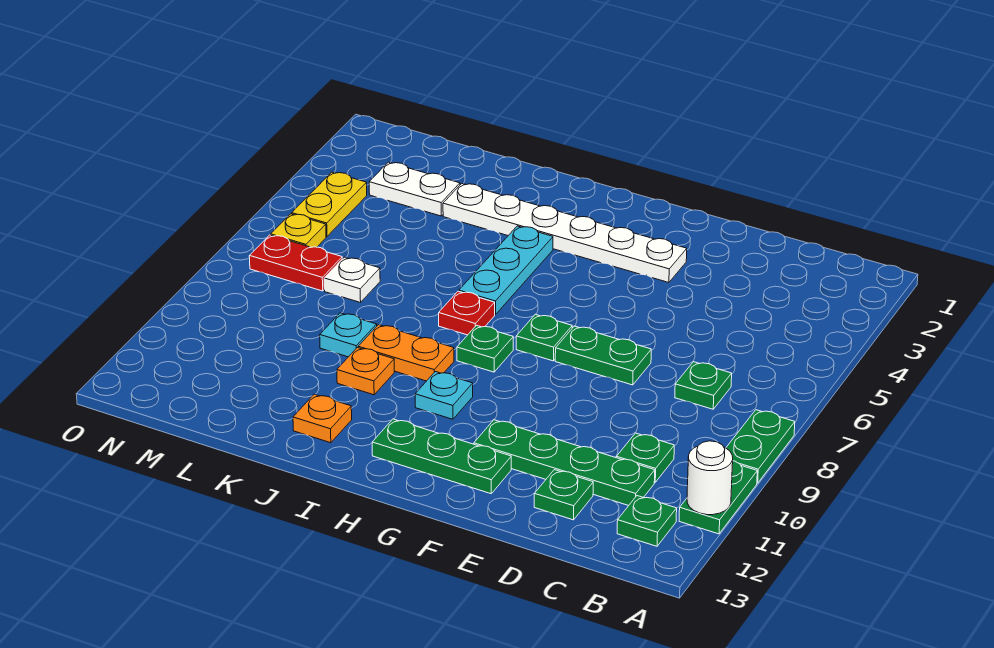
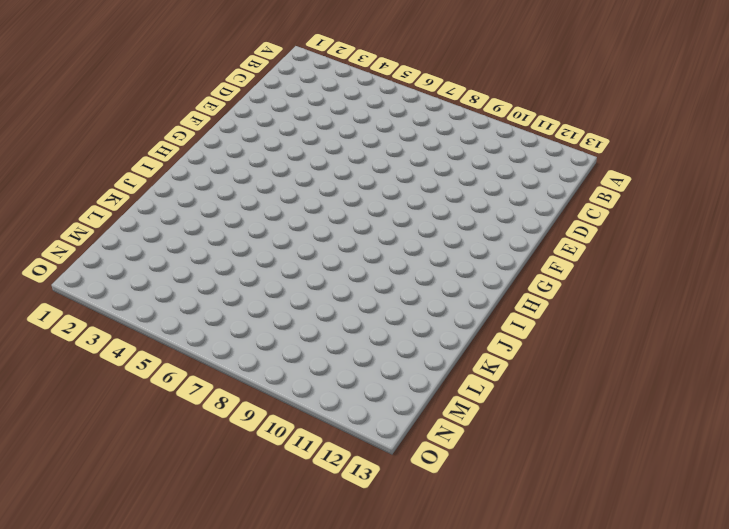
none -> green 1x2 plate [726,410,795,483]
none -> green 1x2 plate [679,461,757,534]
none -> green 1x1 plate [617,496,677,546]

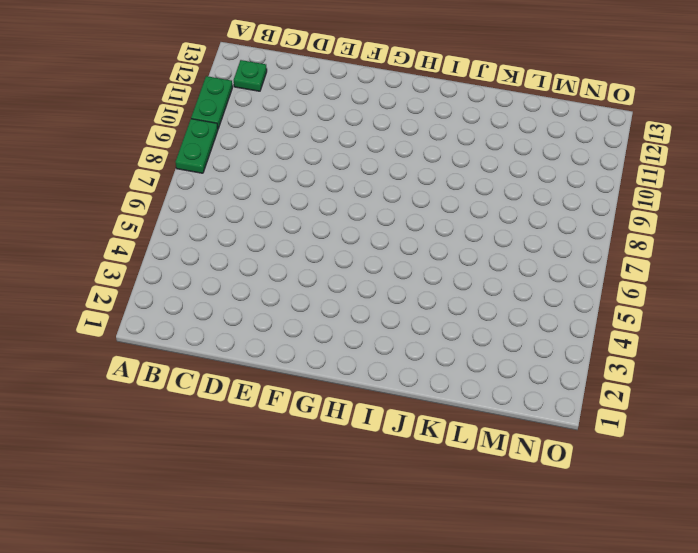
none -> green 1x1 plate [675,362,732,409]
none -> green 1x1 plate [616,433,674,482]
none -> green 1x4 plate [474,420,655,506]

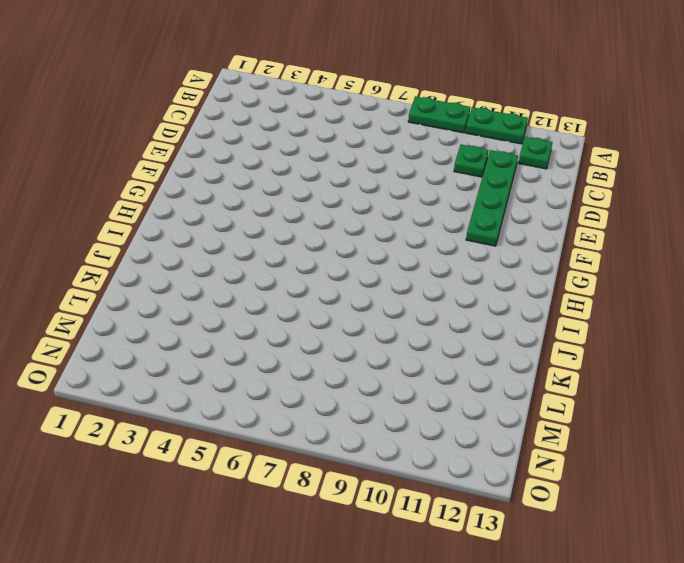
none -> green 1x1 plate [675,362,732,409]
none -> green 1x1 plate [534,470,593,520]
none -> green 1x2 plate [555,326,651,385]

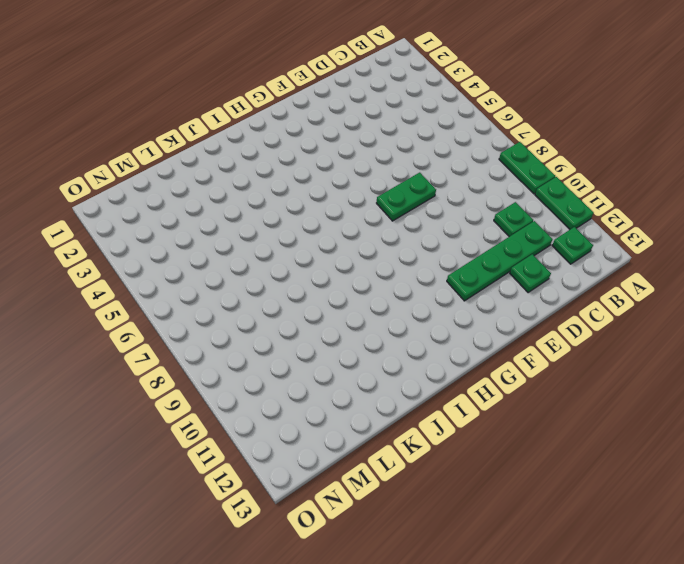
none -> green 1x1 plate [675,362,732,409]
none -> white 1x6 plate [443,184,687,283]
none -> green 1x3 plate [372,419,511,494]

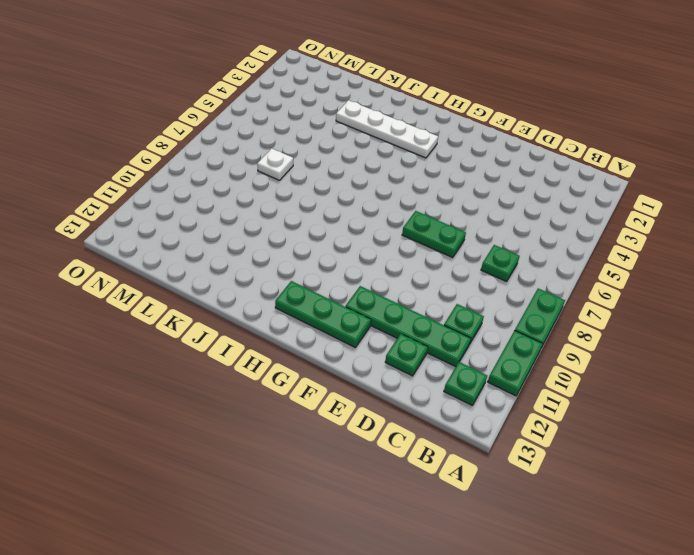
white 1x4 plate [336,100,438,158] -> white 1x6 plate [443,184,687,283]
none -> green 1x1 plate [516,314,572,361]
none -> green 1x1 plate [457,325,513,372]
none -> cyan 1x1 plate [415,372,473,419]

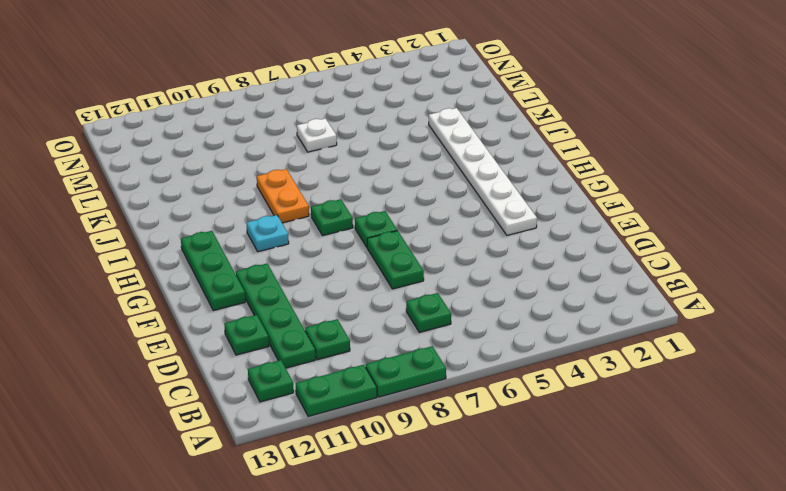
none -> cyan 1x3 plate [459,226,553,315]
none -> red 1x1 plate [439,291,495,335]
none -> orange 1x1 plate [337,348,394,395]

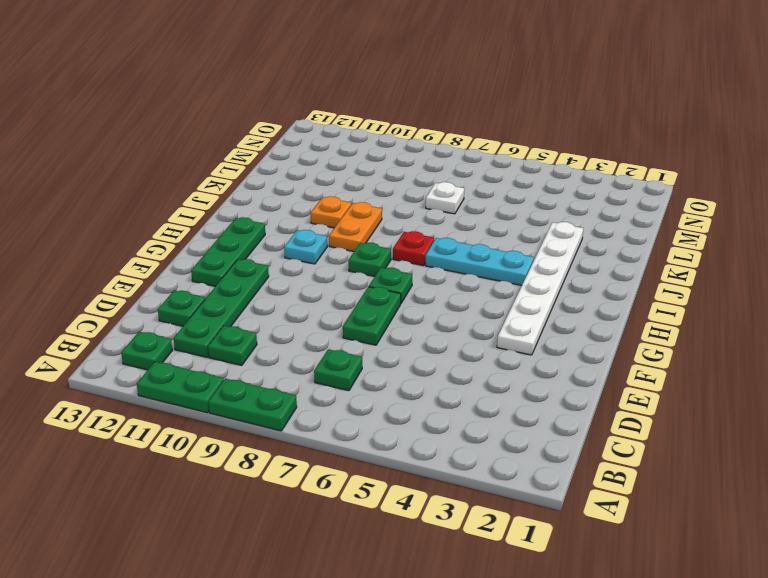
none -> orange 1x1 plate [293,394,352,443]
none -> cyan 1x1 plate [320,313,377,357]
none -> white 1x2 plate [369,162,460,216]

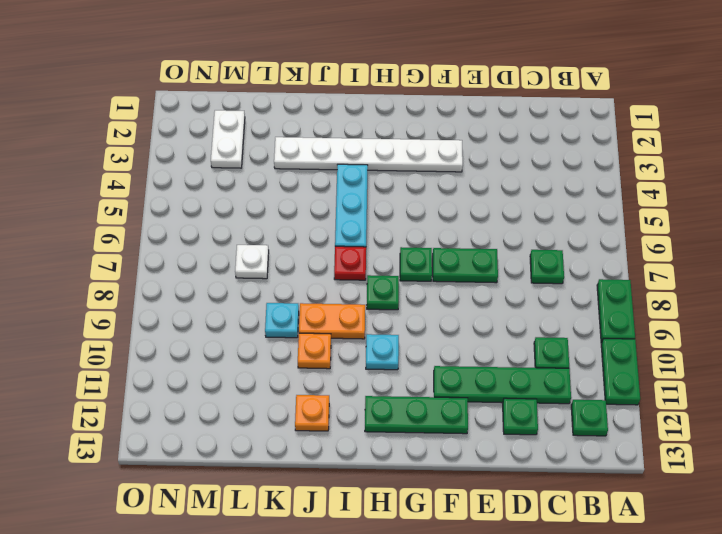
white 1x2 plate [211,110,245,168] -> white 1x2 plate turned to [369,162,460,216]
none -> red 1x2 plate [249,235,342,291]
none -> yellow 1x2 plate [292,172,367,236]
none -> yellow 1x1 plate [271,214,326,247]

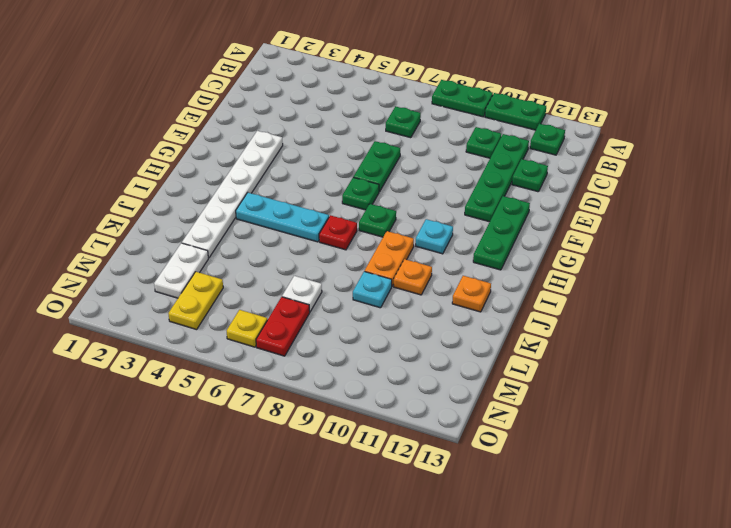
yellow 1x2 plate [168,272,223,330] -> yellow 1x2 plate turned to [292,172,367,236]
none -> white 1x1 round brick [687,441,733,515]

